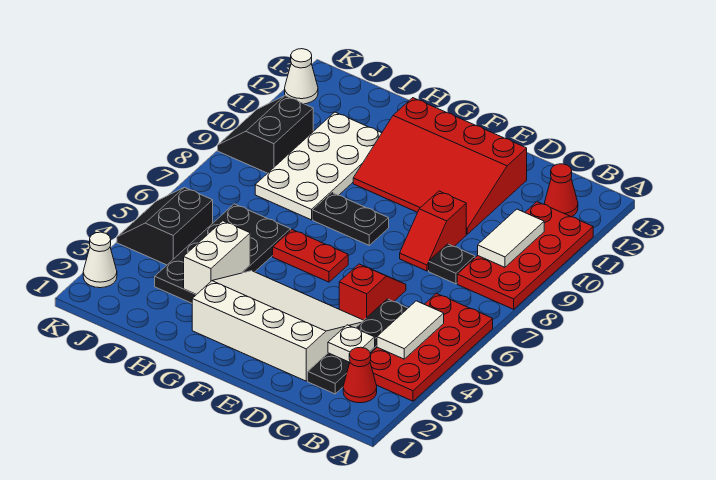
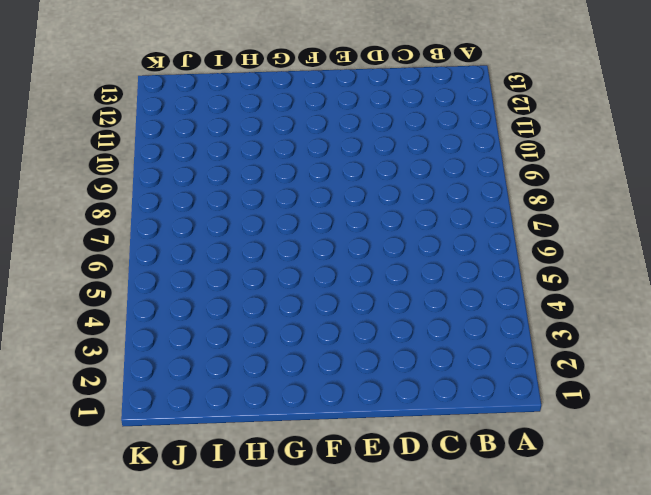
none -> red 2x4 plate [370,293,493,401]
none -> red 2x4 plate [457,202,593,309]
none -> red 1x1 cone [343,347,377,403]

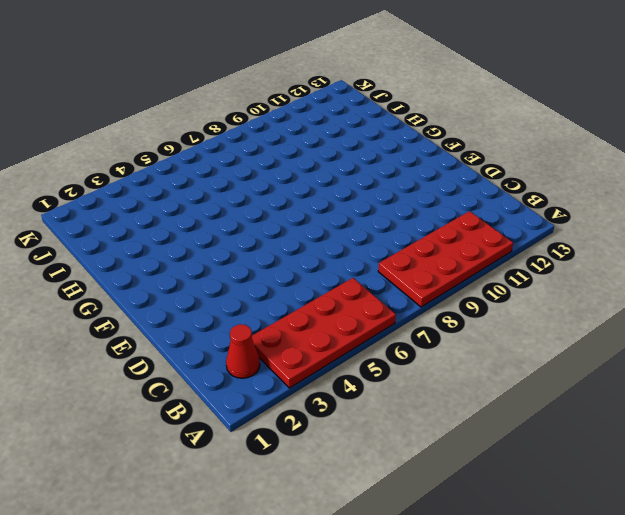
none -> red 1x1 cone [544,164,578,217]
none -> black 1x4 plate [308,299,408,394]
none -> black 1x1 plate [429,244,475,284]

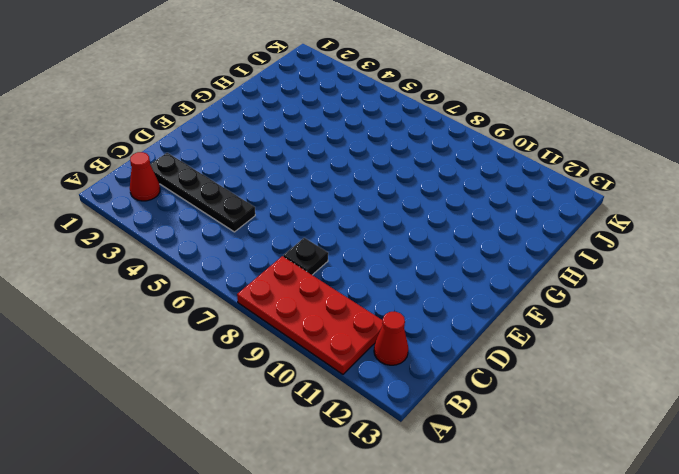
none -> red 2x4 plate [370,293,493,401]
none -> white 3x4 slope [192,271,364,381]
none -> red 1x2 slope [339,264,406,320]

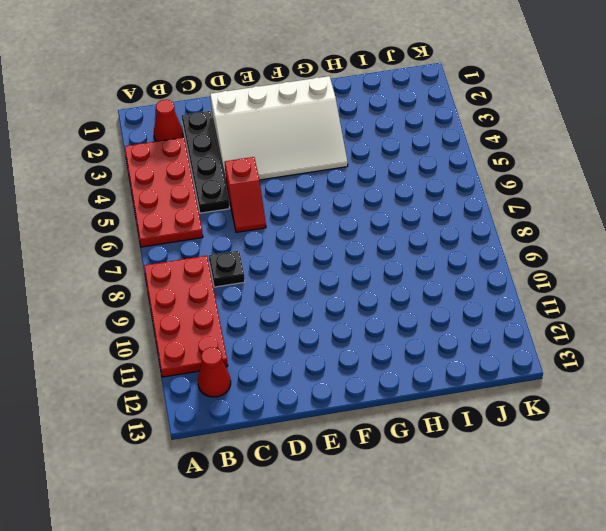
none -> red 1x2 slope [400,191,466,271]
none -> red 3x4 slope [353,98,527,234]
none -> red 1x2 plate [273,229,348,282]

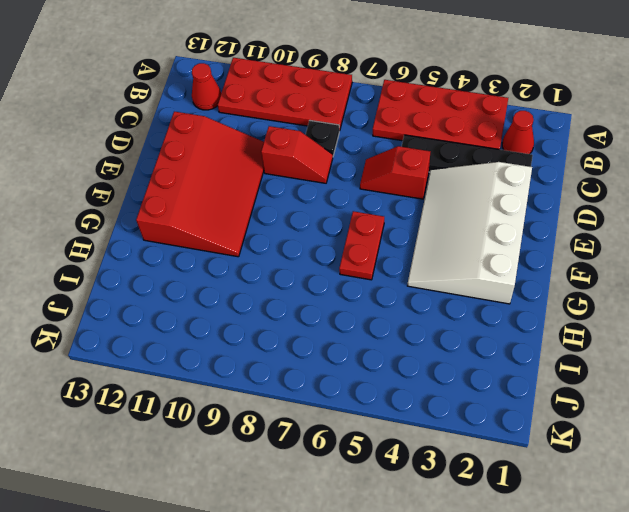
none -> black 1x2 plate [313,193,389,245]
none -> black 2x4 plate [155,204,291,303]
none -> white 2x4 plate [255,112,382,220]

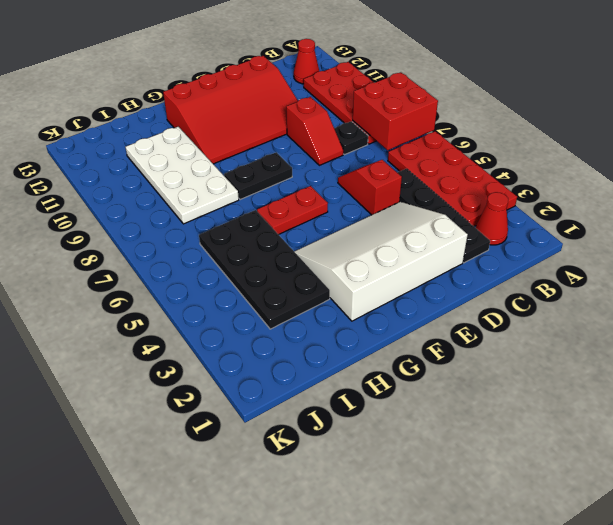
red 2x2 brick [353,72,438,150] -> none
none -> black 2x2 slope [117,187,213,265]
none -> black 2x2 slope [218,96,313,173]
none -> white 1x1 cone [83,232,117,288]

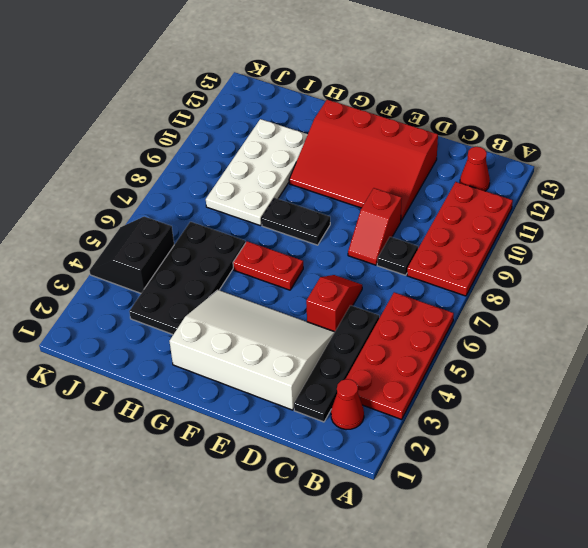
none -> black 2x2 slope [218,96,313,173]
none -> white 1x1 cone [83,232,117,288]
none -> white 1x1 cone [285,49,318,104]

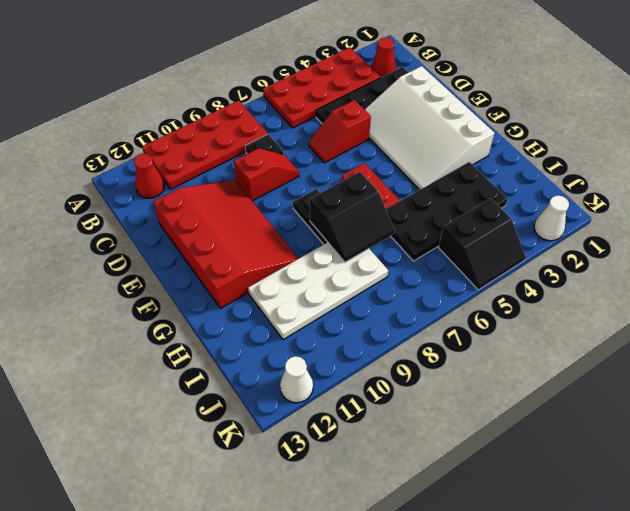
black 2x2 slope [310,172,395,262] -> black 2x2 slope moved to [218,96,313,173]
none -> white 1x2 tile [377,301,444,359]
none -> white 1x2 tile [478,209,544,267]
none -> white 1x1 plate [328,325,375,362]

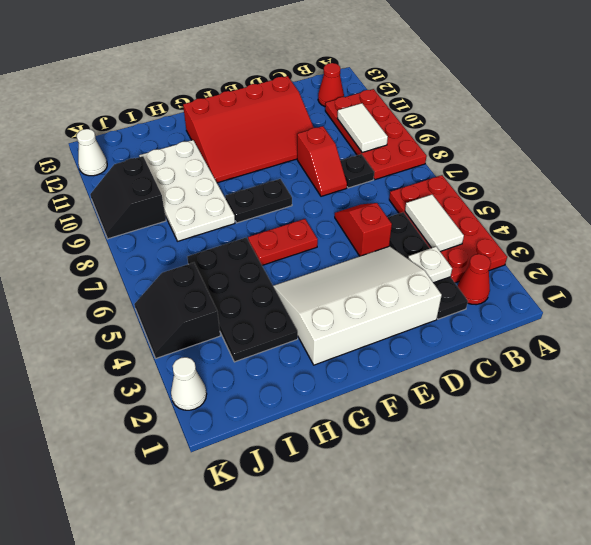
none -> white 1x2 brick [184,221,250,295]

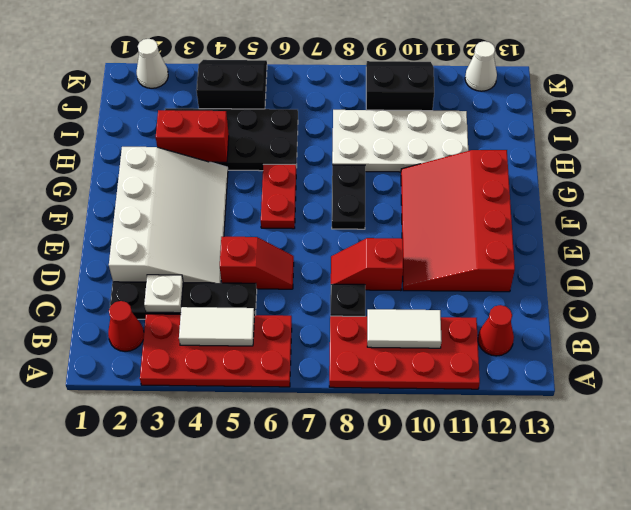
red 1x2 brick [156,110,229,162] -> white 1x2 brick [184,221,250,295]

